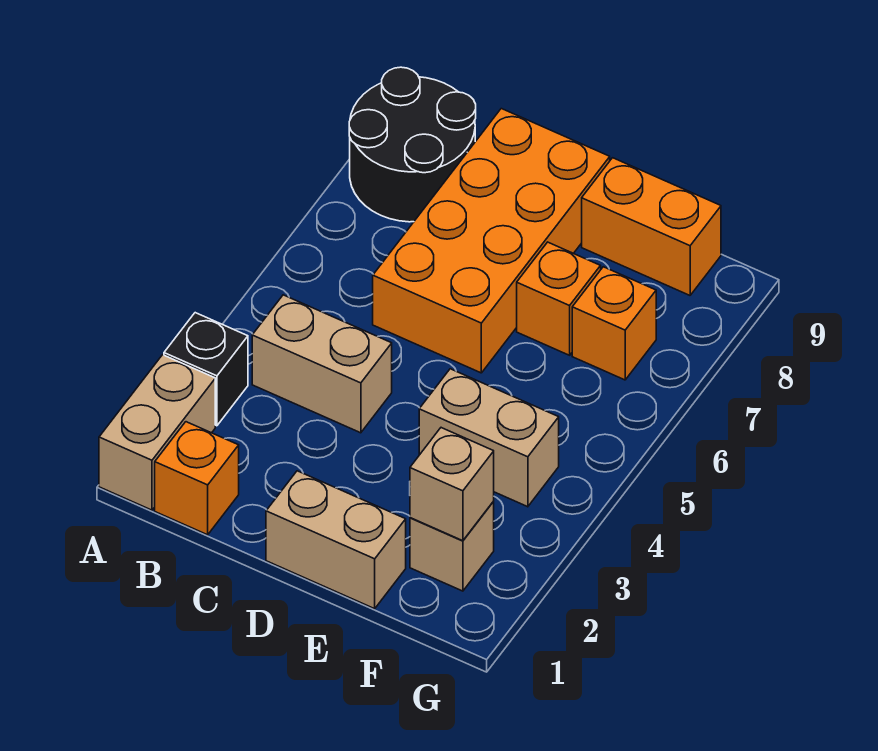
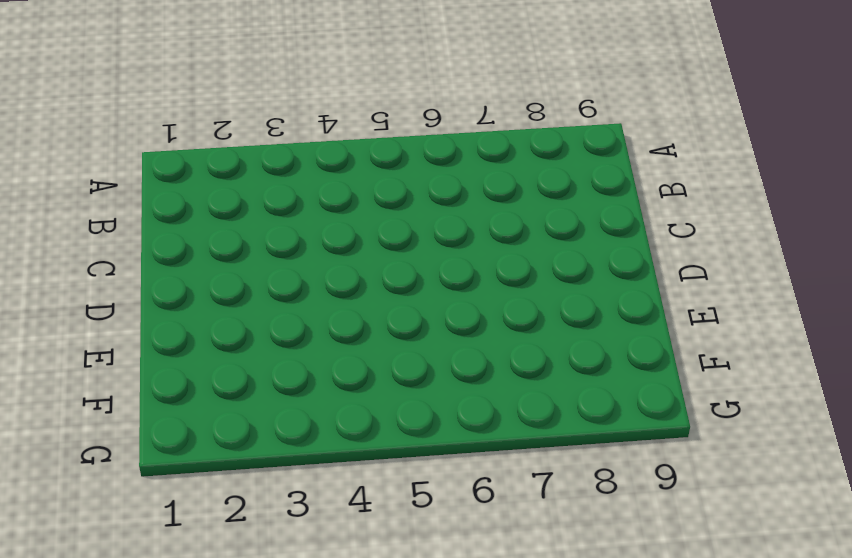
none -> tan 1x2 brick [99,355,215,510]
none -> black 1x1 brick [164,313,248,426]
none -> black 2x2 round brick [349,67,476,222]

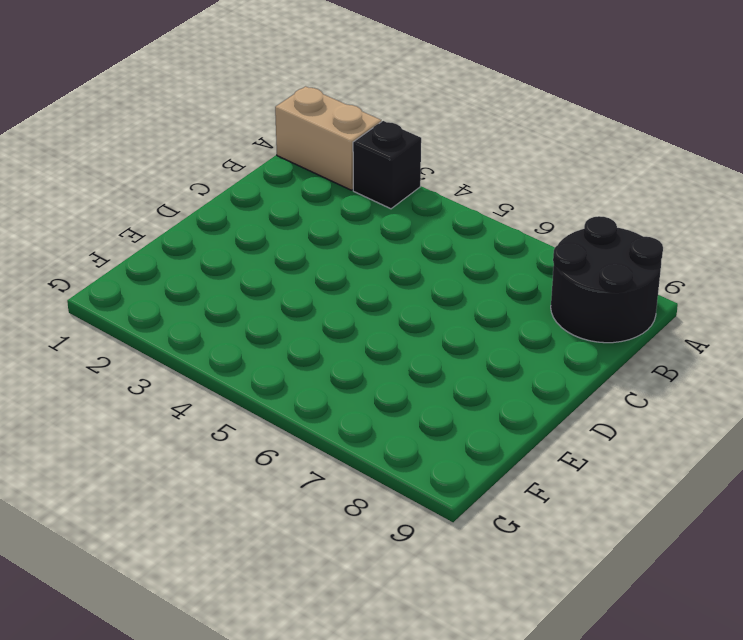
none -> orange 1x1 brick [155,422,239,535]
none -> tan 1x2 brick [252,295,392,433]
none -> orange 2x4 brick [373,109,610,373]

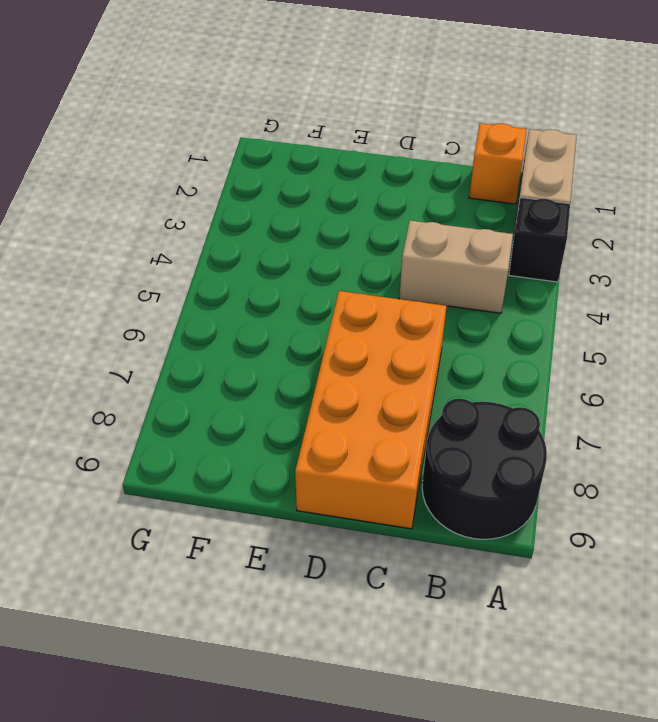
none -> tan 1x2 brick [266,471,406,609]
none -> tan 1x2 brick [419,369,559,507]
none -> orange 1x1 brick [517,242,601,355]

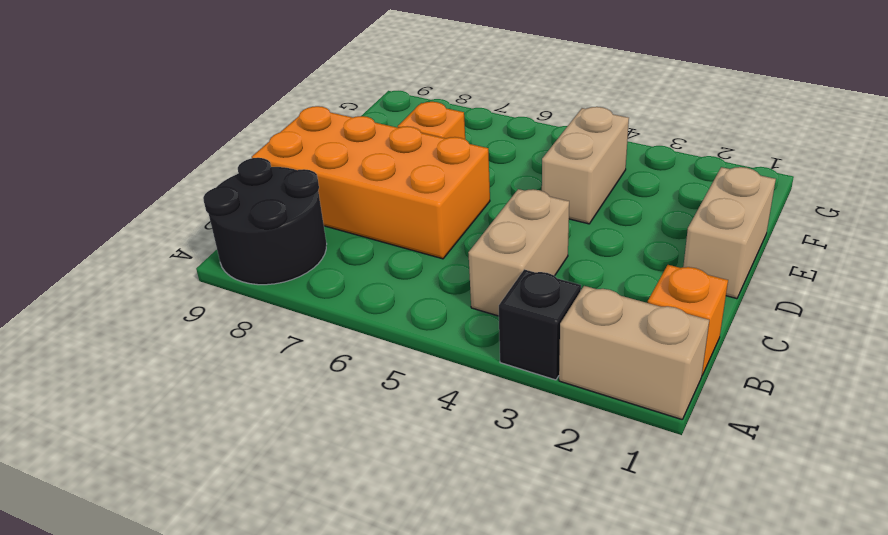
none -> orange 1x2 brick [582,158,721,295]
none -> tan 1x1 brick [410,501,494,591]
none -> orange 1x1 brick [572,267,656,380]

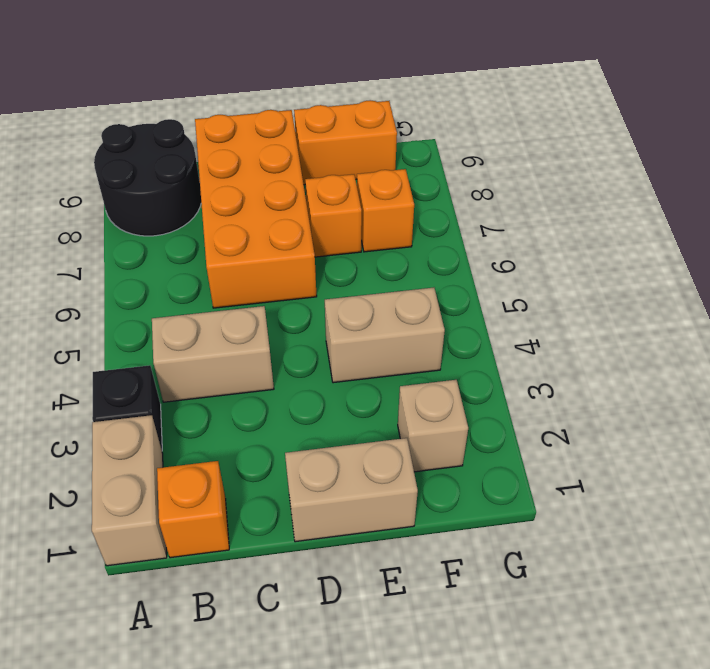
none -> tan 1x1 brick [410,428,494,541]

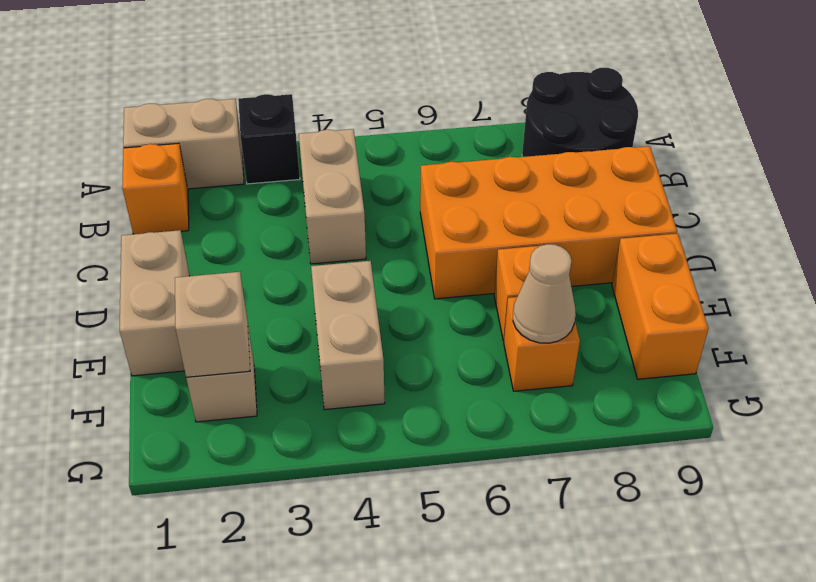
tan 1x1 cone [513,244,576,343] -> none

